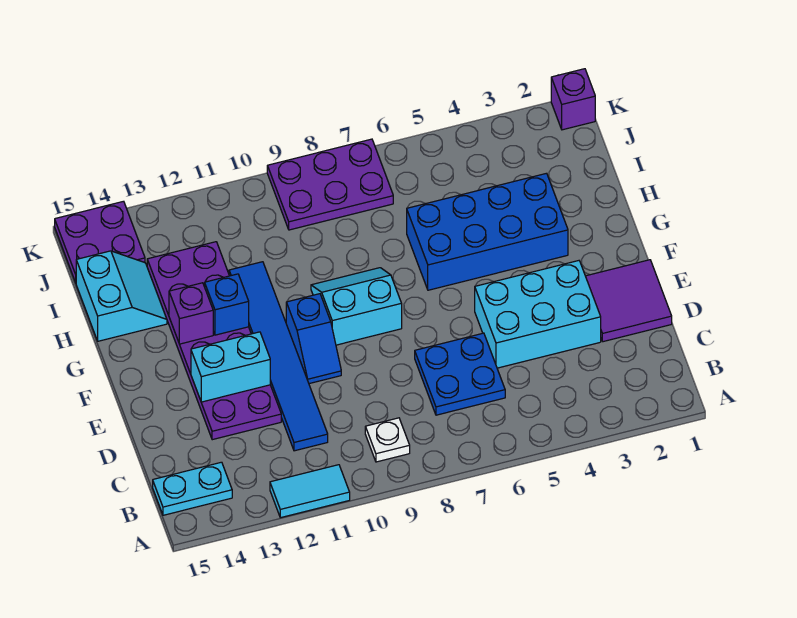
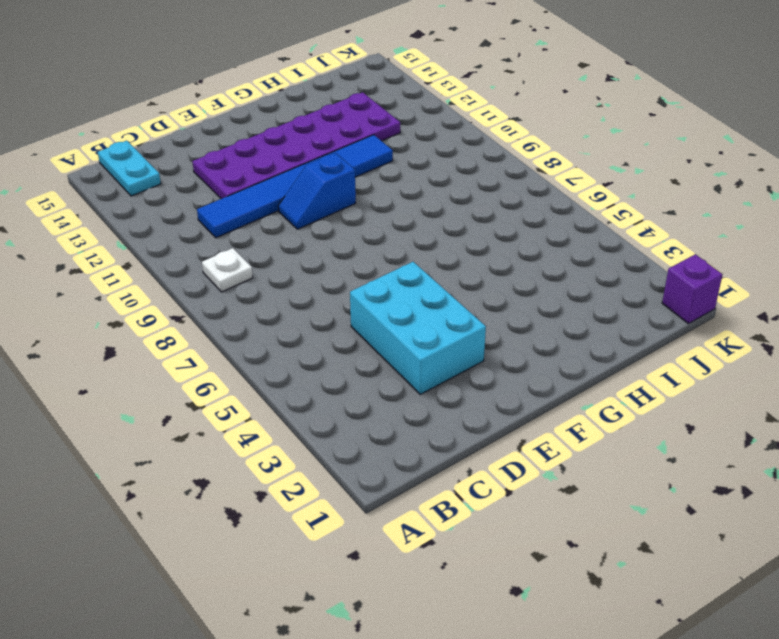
none -> cyan 1x2 tile [270,465,350,518]
none -> blue 2x2 plate [415,333,505,415]
none -> purple 2x2 tile [586,260,672,342]

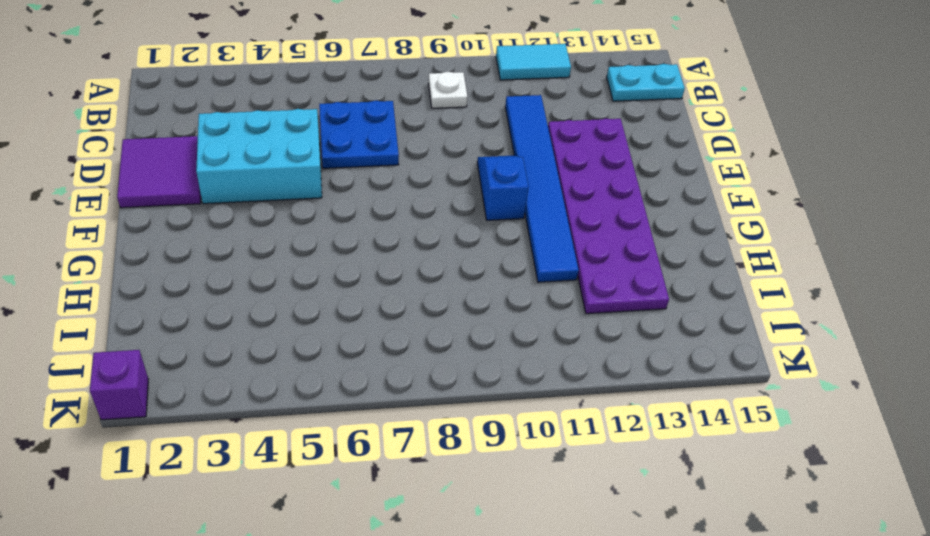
none -> cyan 2x2 slope [311,268,402,345]
none -> blue 2x4 brick [407,173,568,290]
none -> cyan 2x2 slope [76,251,167,341]

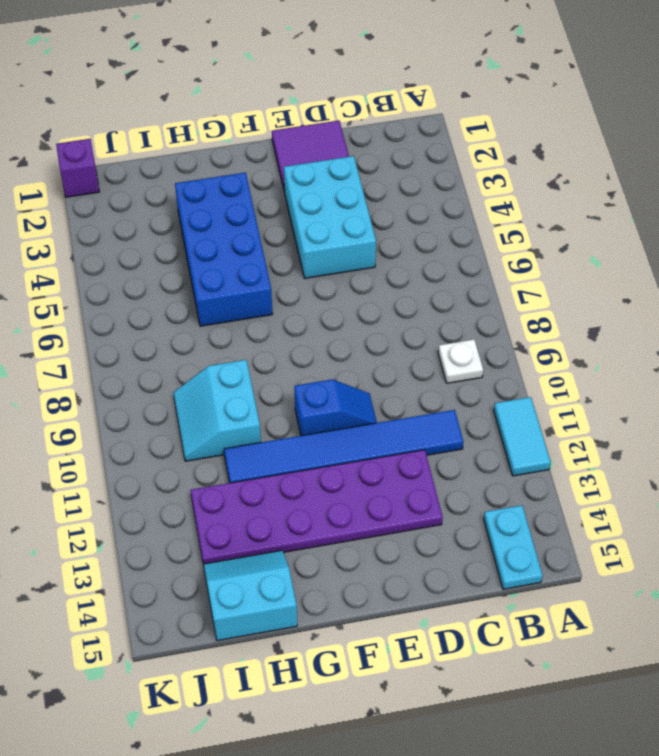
cyan 2x2 slope [173,360,261,461] -> cyan 2x2 slope moved to [311,268,402,345]
none -> blue 2x2 plate [415,333,505,415]
none -> purple 2x3 plate [267,139,393,230]
none -> purple 2x2 plate [55,201,145,282]

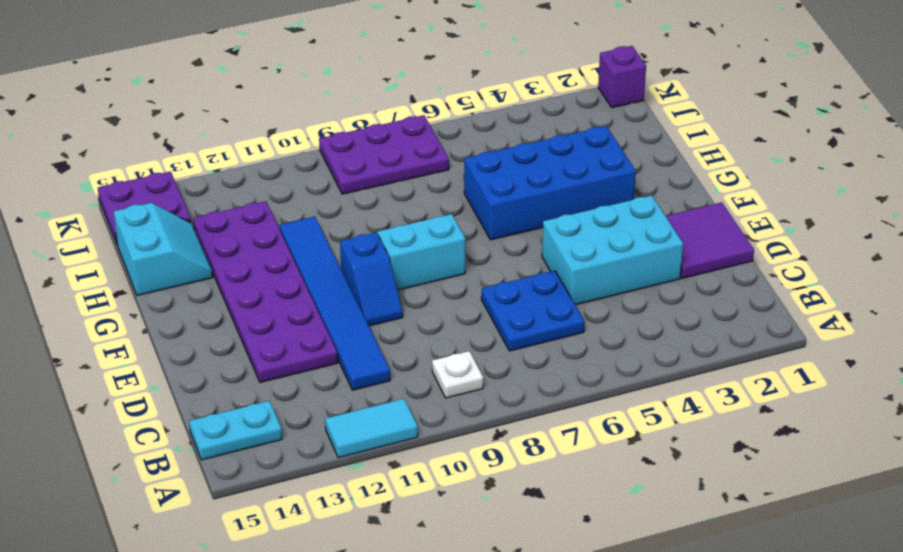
none -> cyan 1x2 brick [191,332,270,402]
none -> blue 1x1 brick [205,274,249,335]
none -> purple 1x1 brick [169,283,213,344]

